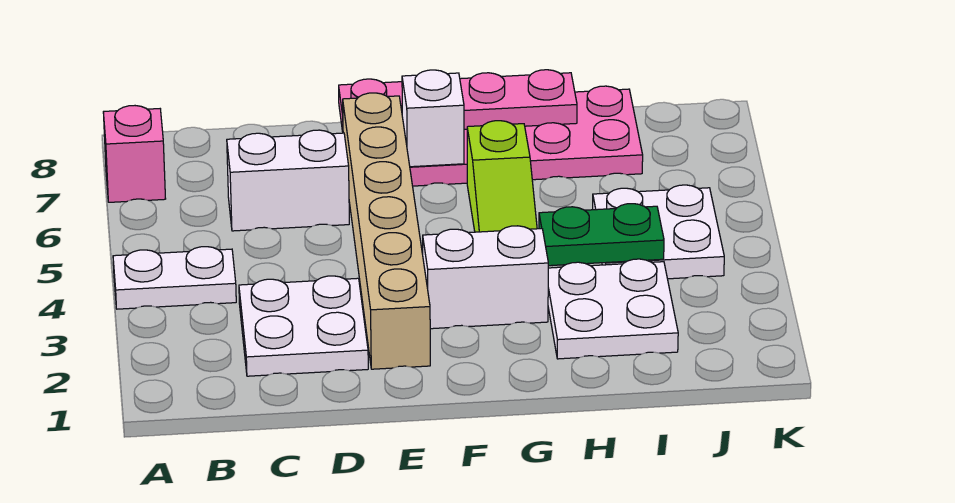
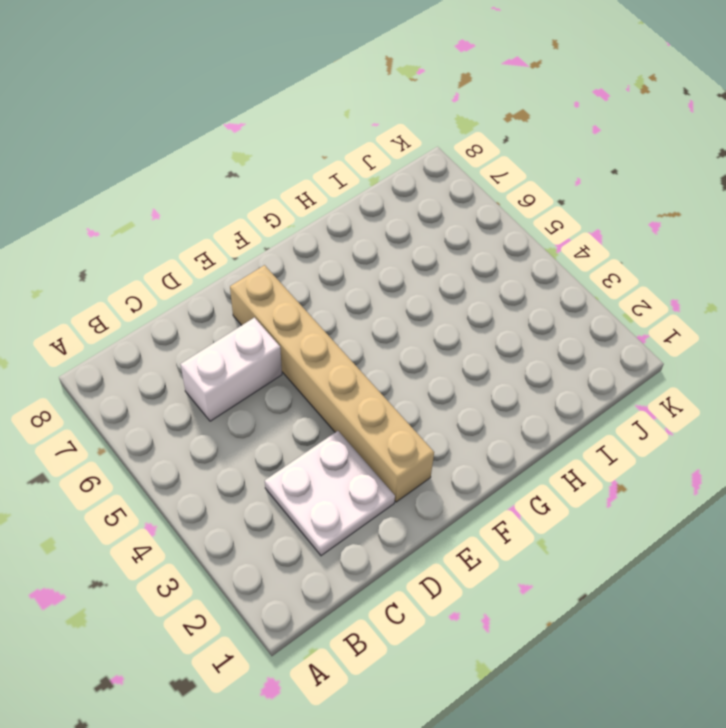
none -> white 1x2 plate [113,247,236,309]
none -> pink 1x1 brick [103,106,166,202]
none -> white 1x2 brick [423,226,548,329]

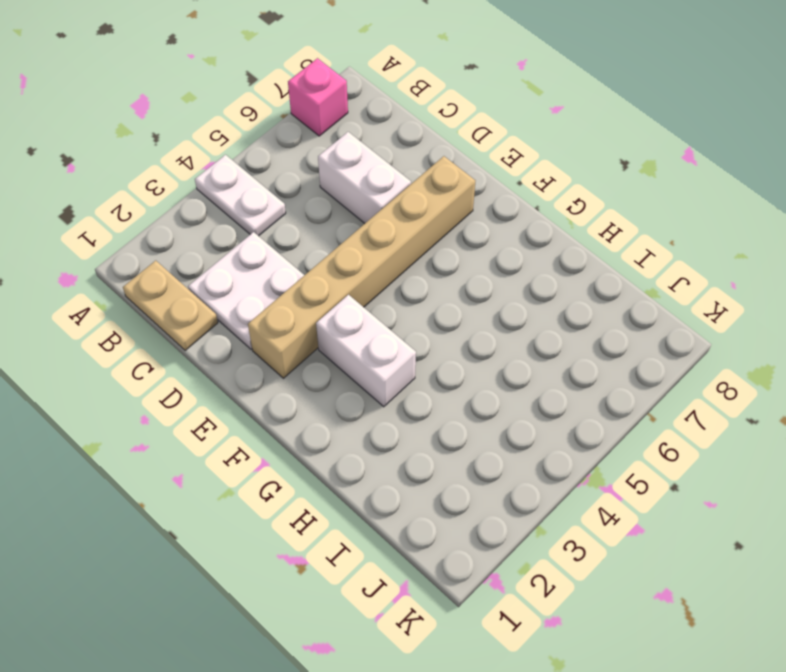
tan 1x2 plate [123,261,218,351] -> none
none -> pink 2x4 plate [410,86,643,186]
none -> lime 1x3 slope [467,121,537,232]
none -> white 2x2 plate [548,259,678,359]

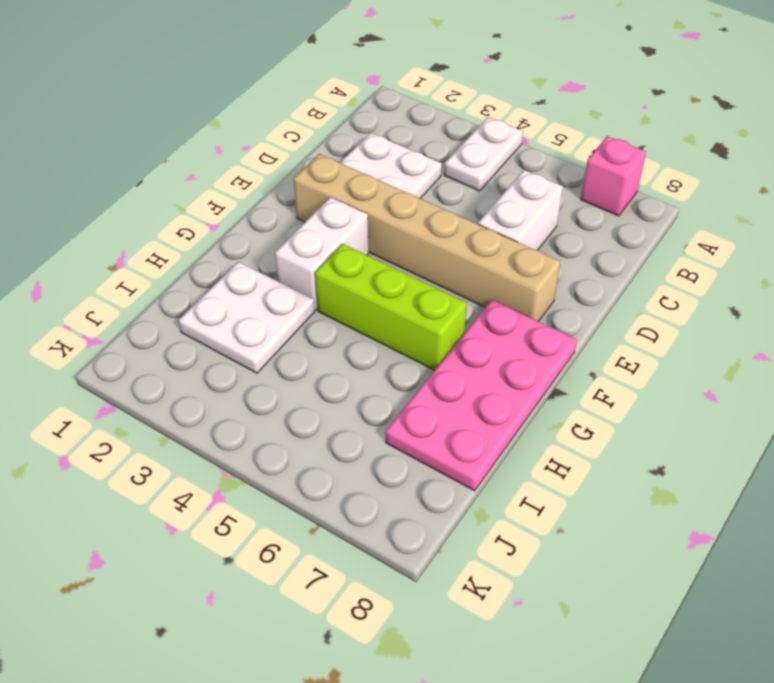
lime 1x3 brick [315,244,467,370] -> lime 1x3 slope [467,121,537,232]
none -> white 2x2 plate [593,185,724,279]
none -> pink 1x4 plate [339,70,577,132]
none -> white 1x1 brick [402,70,464,167]

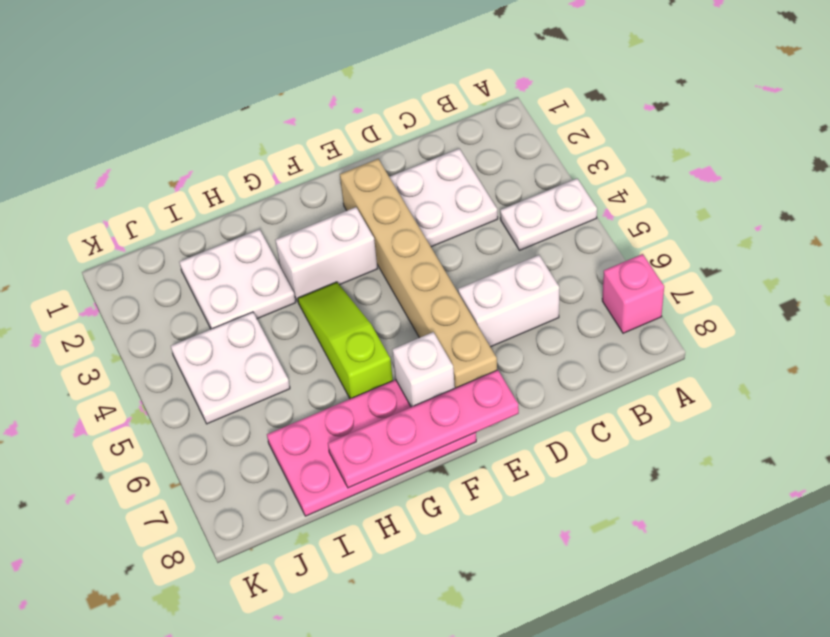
none -> green 1x2 plate [539,204,664,266]

